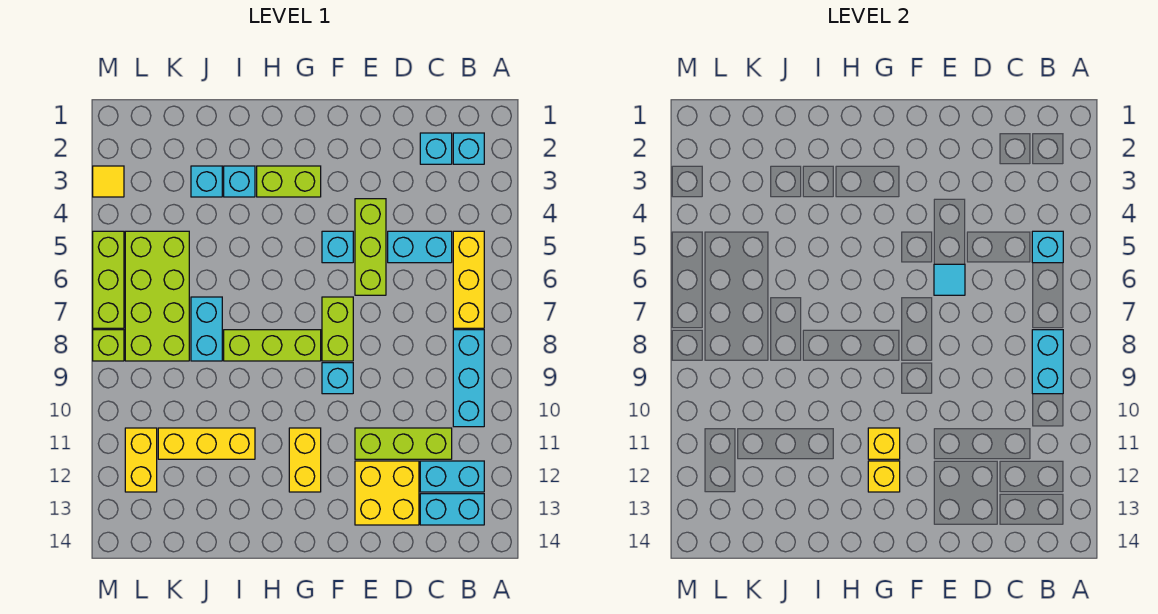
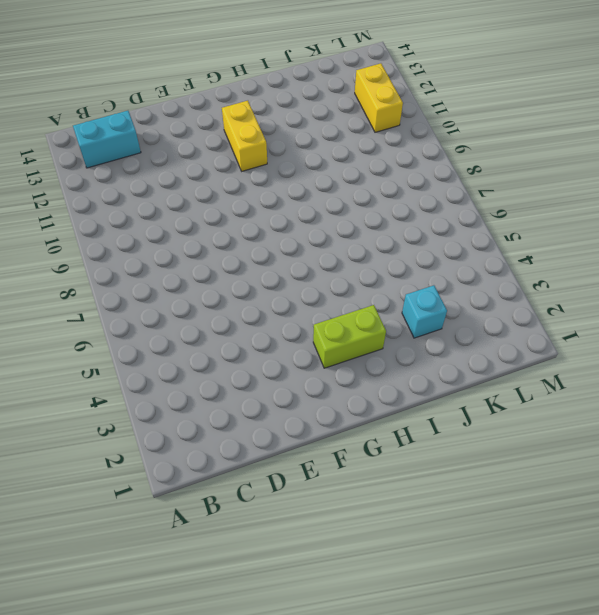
none -> cyan 1x1 brick [453,133,484,164]
none -> yellow 1x3 brick [453,231,484,328]
none -> cyan 1x3 brick [453,330,484,427]
none -> cyan 1x2 brick [420,461,484,492]

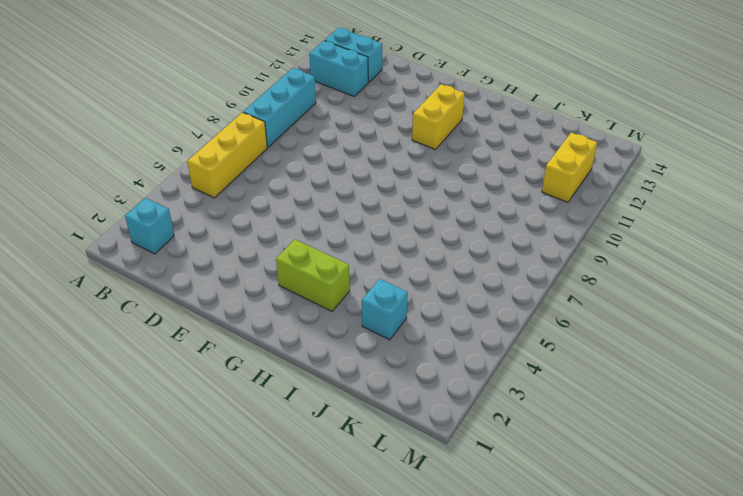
none -> cyan 1x1 brick [420,133,452,164]
none -> cyan 1x2 brick [388,231,452,263]
none -> lime 1x3 brick [355,428,452,459]
none -> yellow 2x2 brick [355,461,419,525]

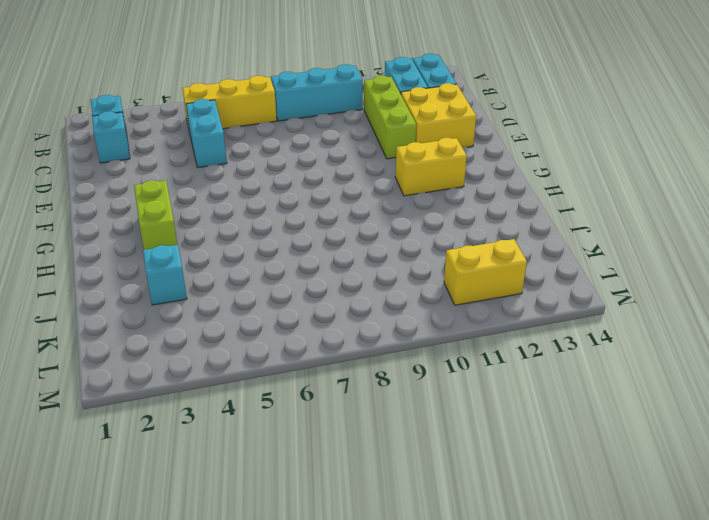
none -> lime 1x3 brick [355,199,386,295]
none -> cyan 1x1 brick [322,231,353,263]
none -> lime 1x2 brick [322,297,353,361]
none -> cyan 1x1 brick [322,363,353,394]

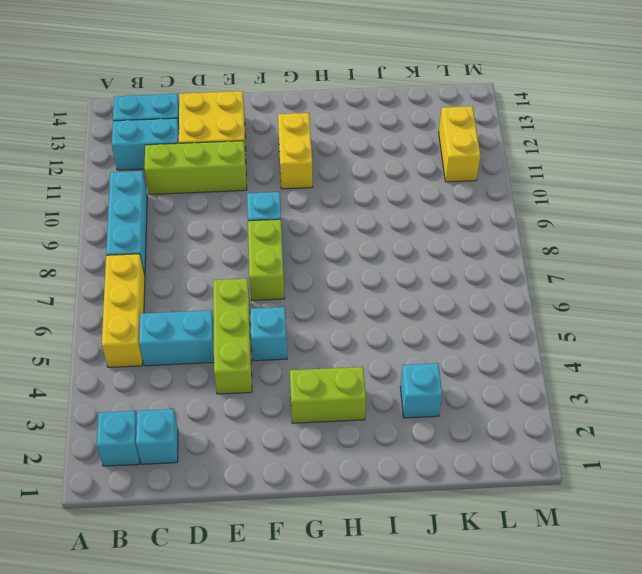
none -> lime 1x3 brick [224,330,321,361]
none -> cyan 1x1 brick [224,166,255,197]
none -> yellow 1x3 brick [158,428,255,459]
none -> cyan 1x2 brick [191,297,222,361]

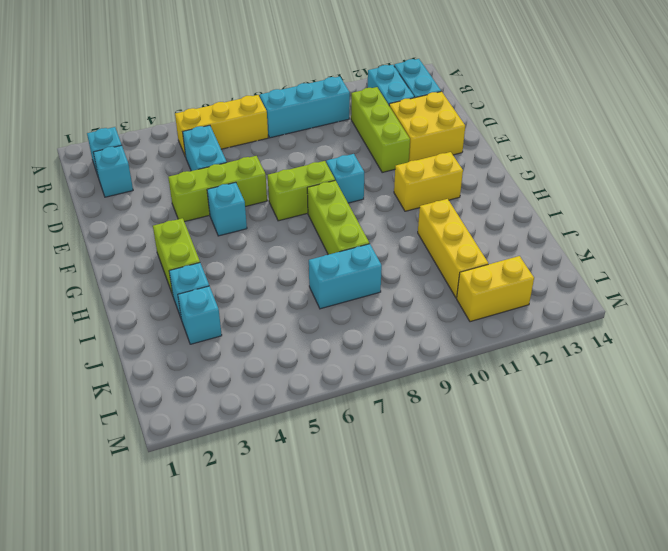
none -> lime 2x4 brick [125,231,189,361]
none -> yellow 1x1 tile [93,166,124,197]
none -> lime 1x3 brick [93,231,124,328]
none -> lime 1x1 brick [93,330,124,361]

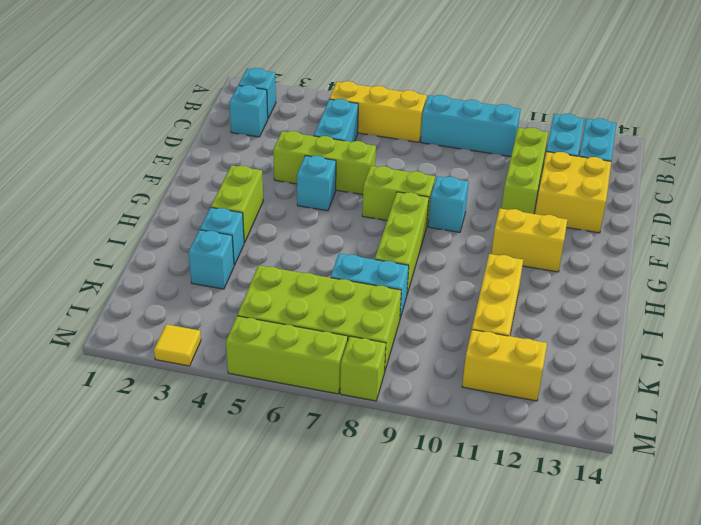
none -> cyan 1x1 brick [1032,231,1063,263]
none -> cyan 1x2 brick [1032,330,1063,394]
none -> cyan 1x1 tile [934,264,965,295]
none -> yellow 1x1 brick [868,428,900,459]

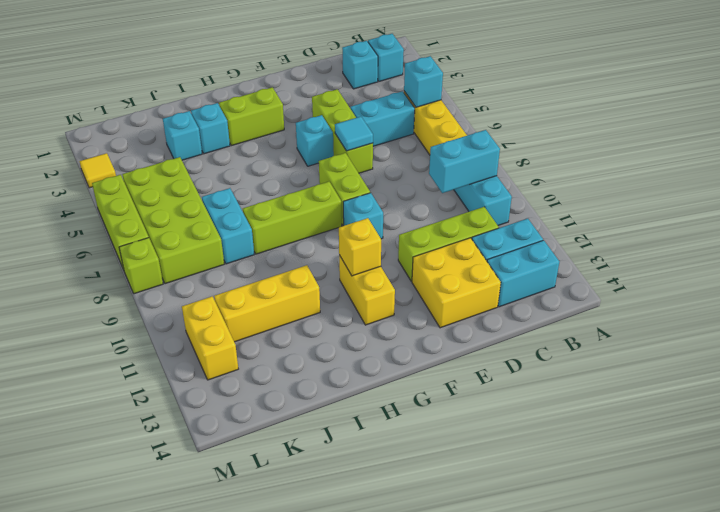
cyan 1x2 brick [429,130,500,193] -> cyan 1x2 brick turned to [1032,330,1063,394]
none -> yellow 1x1 brick [868,461,900,492]

